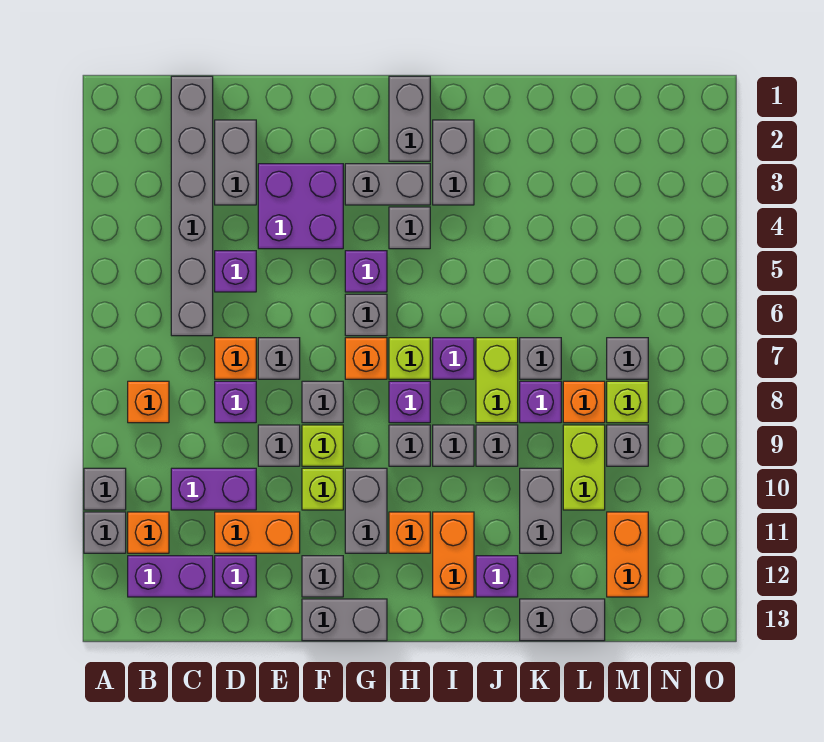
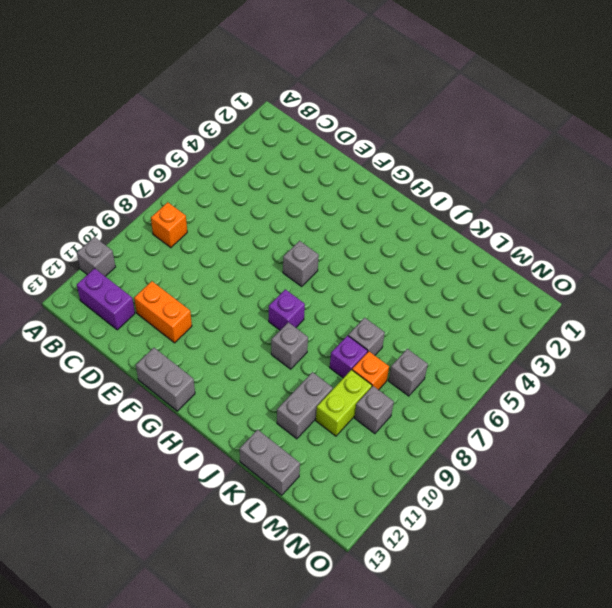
none -> grey 1x1 brick [84,468,126,510]
none -> orange 1x1 brick [128,512,169,553]
none -> grey 1x6 brick [171,76,213,336]
none -> purple 1x2 brick [171,468,256,510]

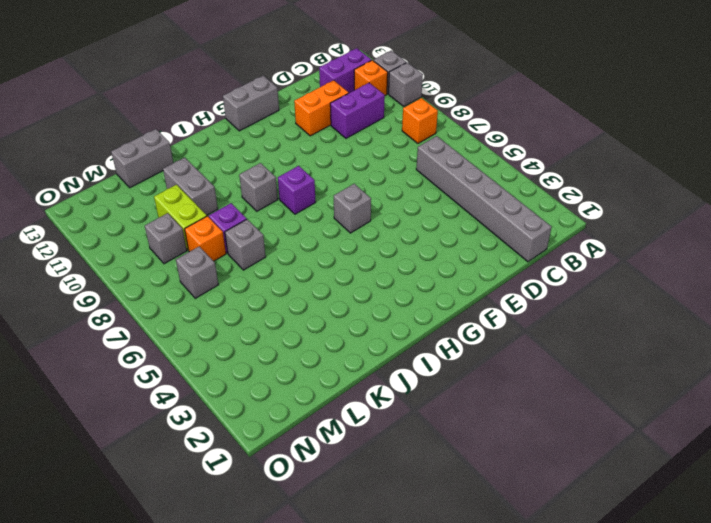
none -> grey 1x2 brick [215,120,256,205]
none -> purple 1x1 brick [215,251,256,292]
none -> orange 1x1 brick [215,338,256,379]
none -> purple 1x1 brick [215,381,256,423]

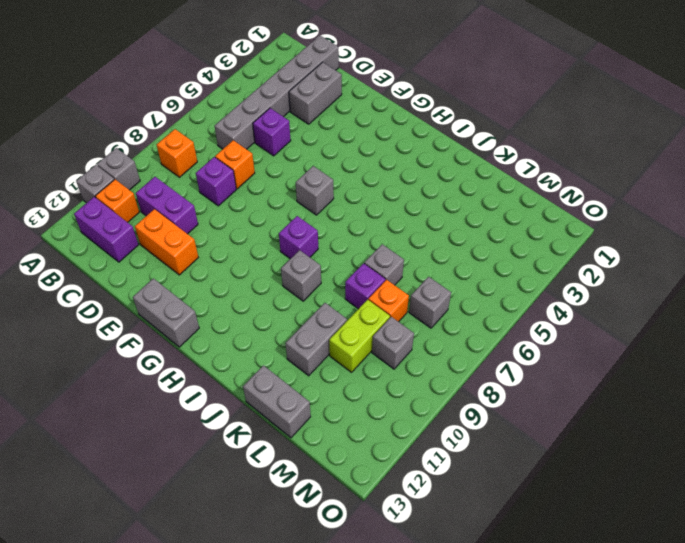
none -> purple 1x1 brick [215,556,256,597]
none -> purple 2x2 brick [258,164,343,249]
none -> grey 1x1 brick [258,338,300,379]
none -> grey 1x1 brick [258,425,300,466]

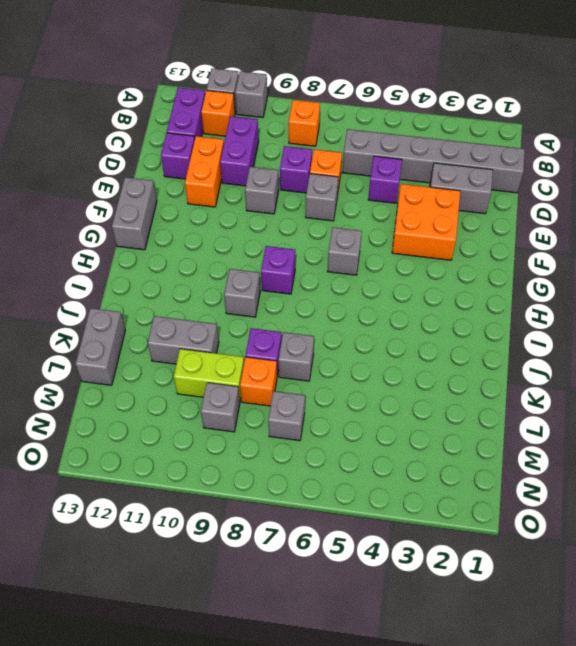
orange 2x2 brick [392,184,460,260] -> purple 2x2 brick [258,164,343,249]
none -> grey 1x1 brick [302,381,343,423]
none -> lime 1x1 brick [302,425,343,466]
none -> lime 1x1 brick [302,468,343,510]
none -> grey 1x1 brick [302,556,343,597]

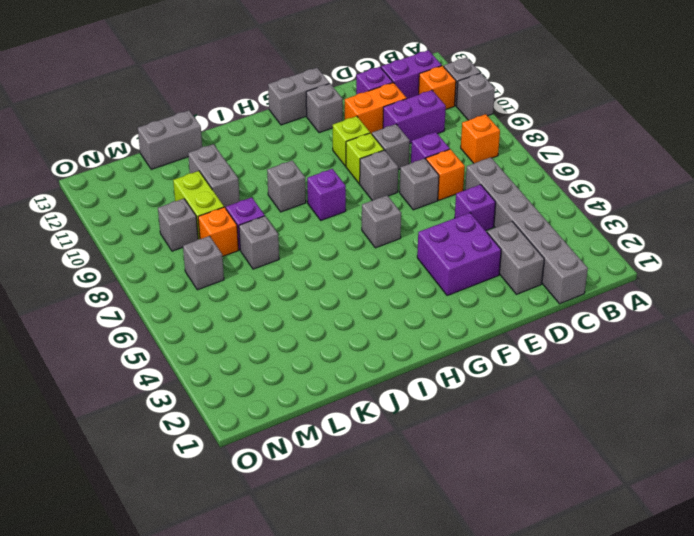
none -> grey 1x2 brick [345,164,430,205]
none -> purple 1x1 brick [345,251,387,292]
none -> orange 1x1 brick [345,338,387,379]
none -> grey 1x2 brick [345,468,387,553]

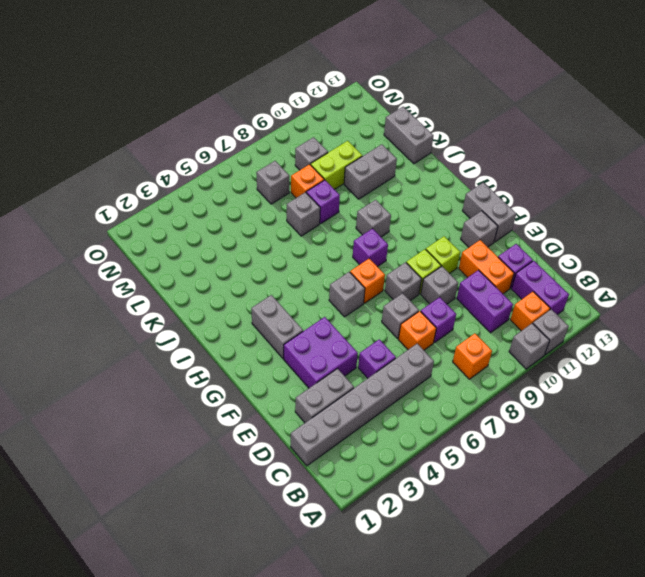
none -> purple 1x1 brick [345,251,387,292]
none -> grey 1x2 brick [345,468,387,553]
none -> grey 1x2 brick [389,76,430,161]
none -> grey 1x1 brick [389,207,430,249]

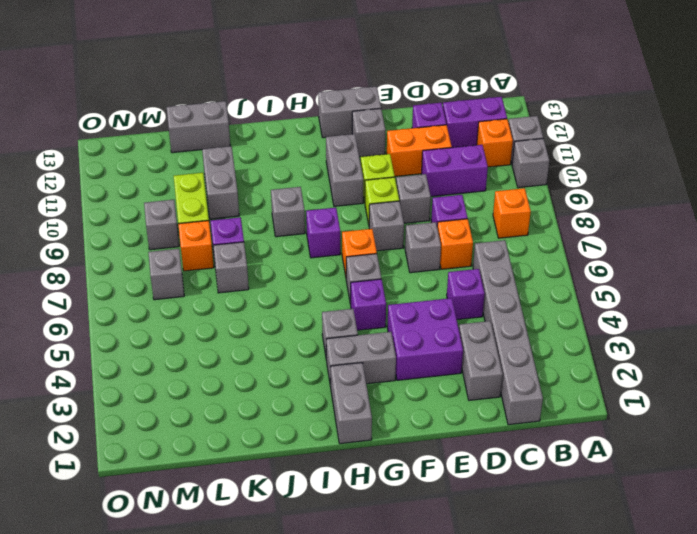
none -> lime 1x1 brick [389,338,430,379]
none -> grey 1x1 brick [389,425,430,466]
none -> orange 1x1 brick [389,512,430,553]
none -> grey 1x2 brick [433,120,474,205]

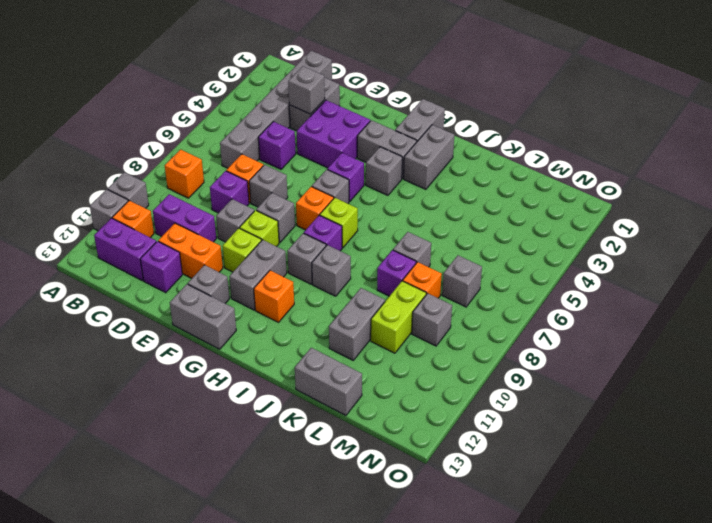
grey 1x1 brick [288,66,325,114] -> grey 1x1 brick moved to [476,425,518,466]
none -> purple 1x1 brick [433,338,474,379]
none -> orange 1x2 brick [433,512,474,597]
none -> lime 1x2 brick [476,338,518,423]
none -> purple 1x1 brick [476,556,518,597]

